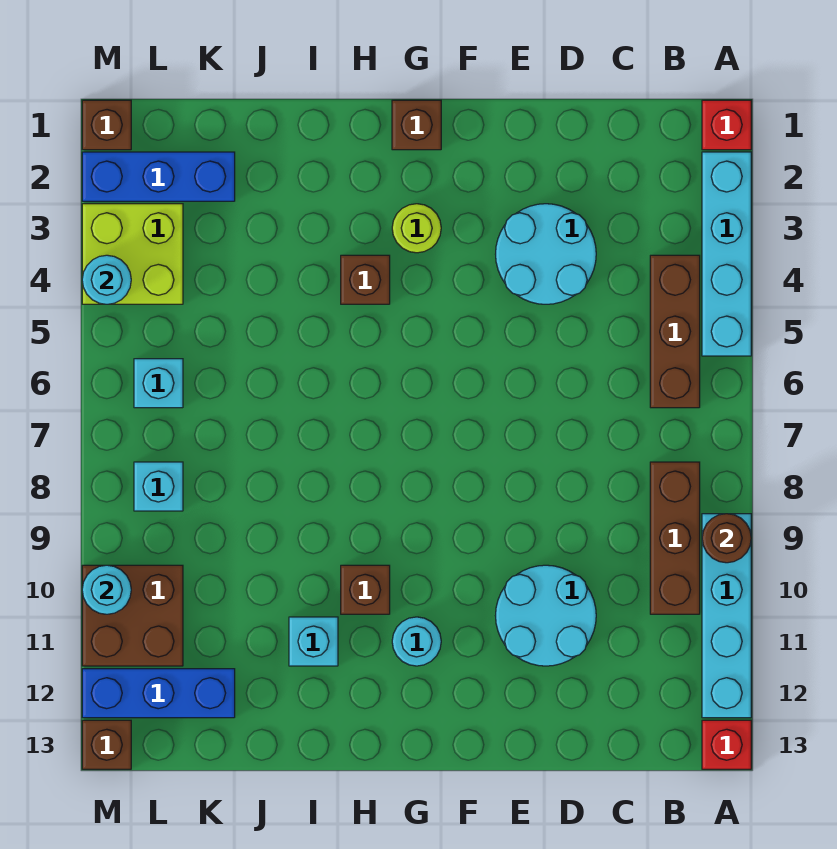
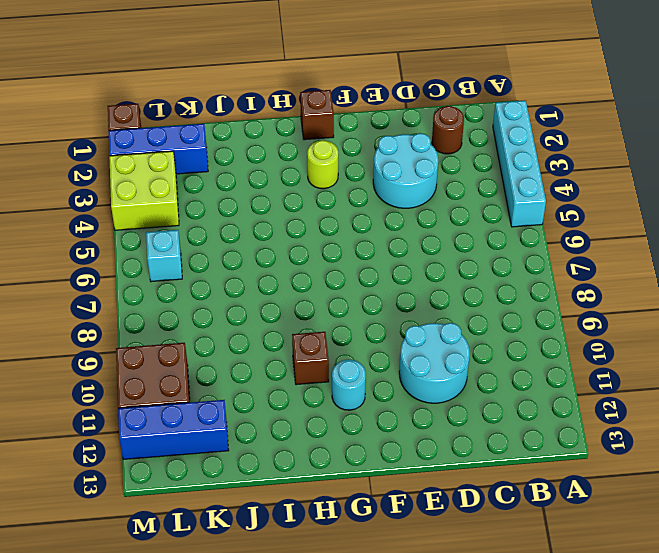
brown 1x1 round brick [432,106,464,154] -> brown 1x1 round brick moved to [702,514,751,563]
none -> red 1x1 brick [702,100,751,150]
none -> cyan 1x4 brick [702,514,751,718]
none -> red 1x1 brick [702,720,751,769]

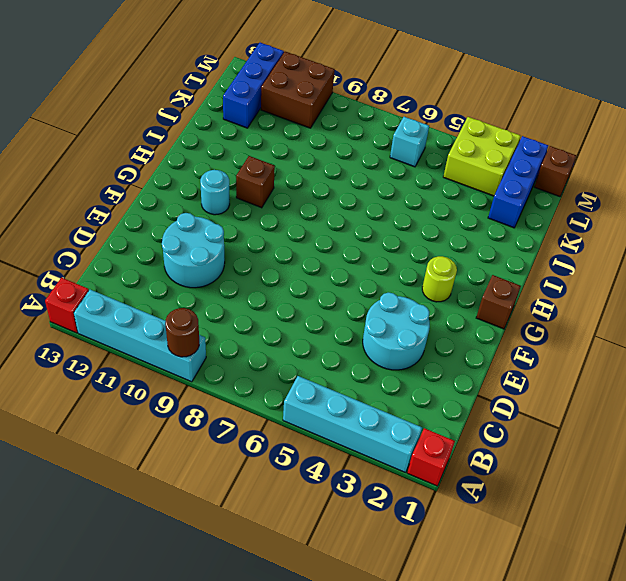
none -> brown 1x3 brick [650,255,700,408]
none -> brown 1x3 brick [650,462,700,614]
none -> brown 1x1 brick [341,255,390,304]

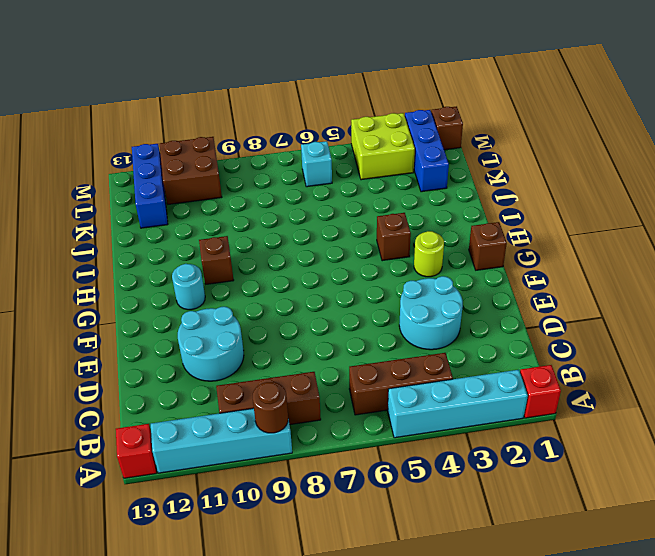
none -> cyan 1x1 brick [289,617,338,666]
none -> cyan 1x1 brick [134,462,183,511]
none -> brown 1x1 brick [82,720,131,769]

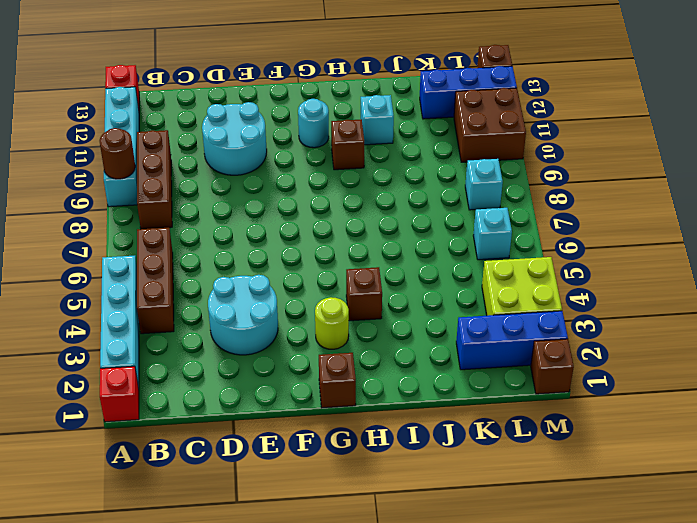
none -> cyan 1x1 round brick [82,255,131,304]
none -> cyan 1x1 round brick [82,565,131,614]

